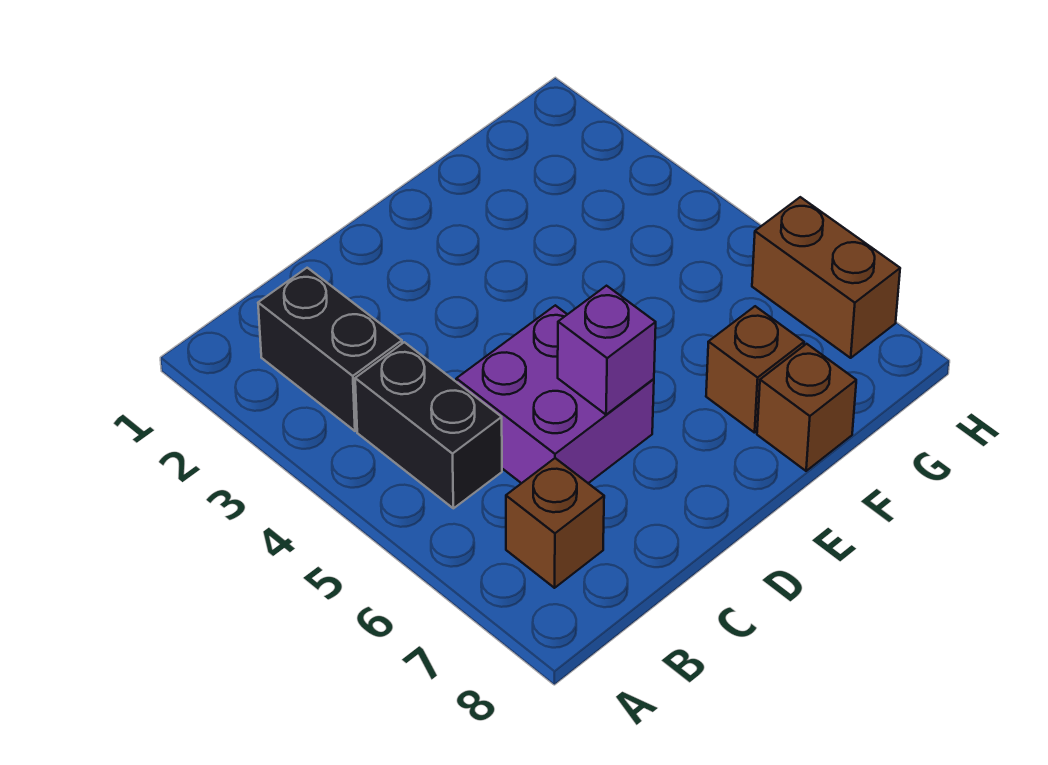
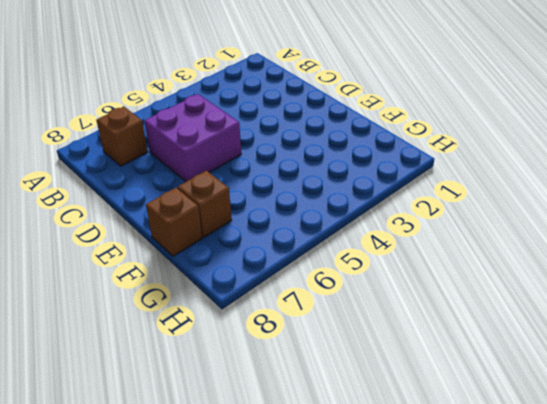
none -> black 1x2 brick [258,268,402,431]
none -> black 1x2 brick [355,342,502,508]

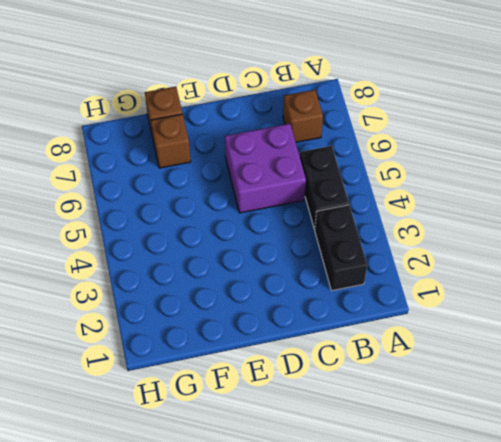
none -> brown 1x2 brick [752,197,900,358]
none -> purple 1x1 brick [558,286,656,415]

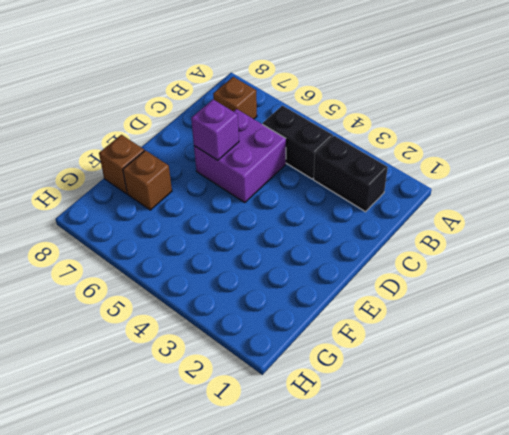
none -> brown 1x2 brick [752,197,900,358]

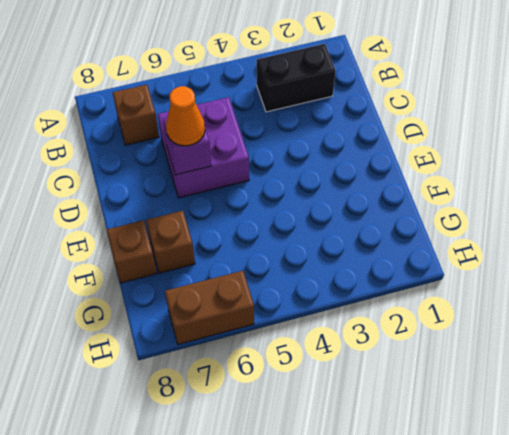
orange 1x1 cone [166,86,205,146] -> none
none -> black 1x2 brick [355,342,502,508]

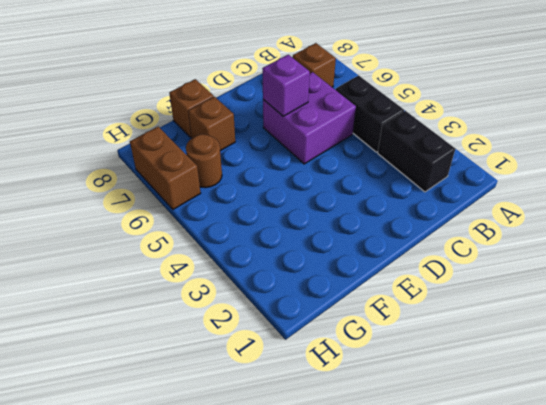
brown 1x1 round brick [186,134,222,188] -> none

